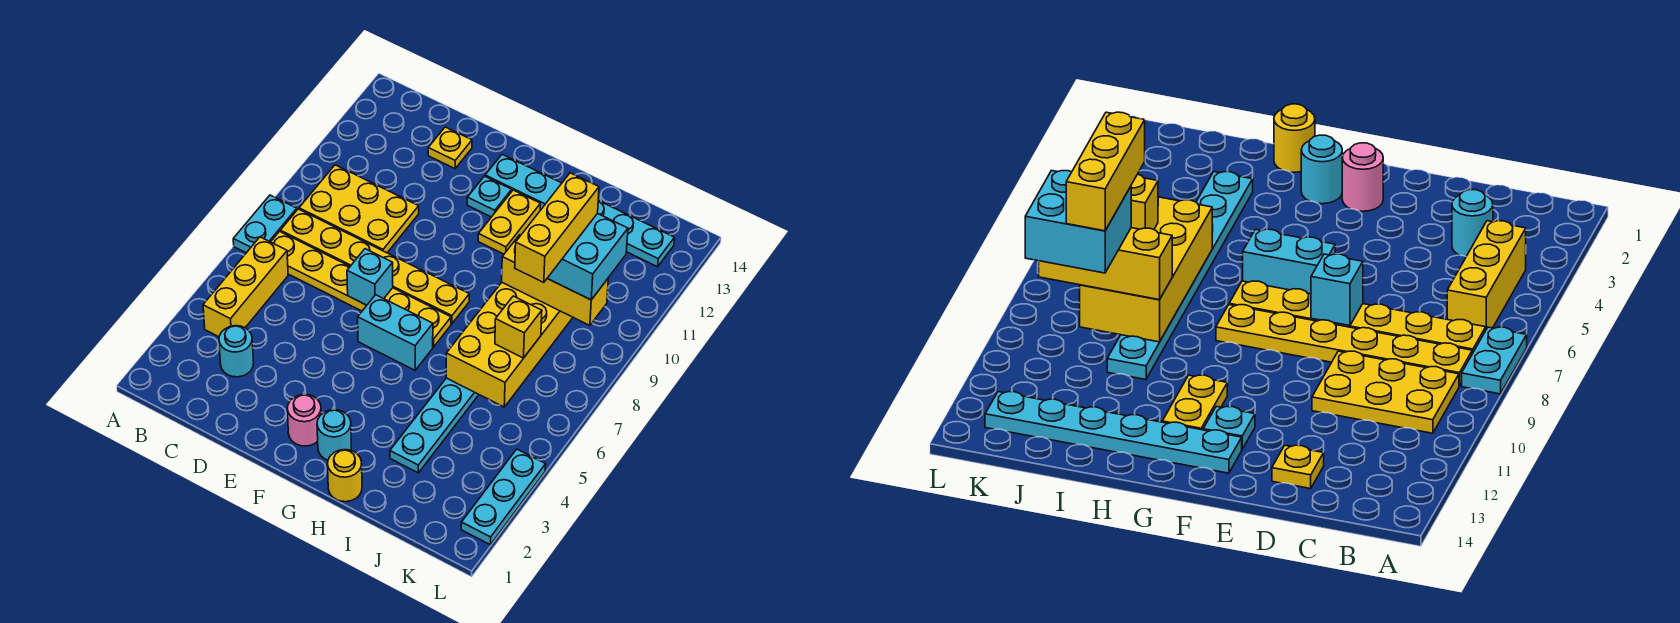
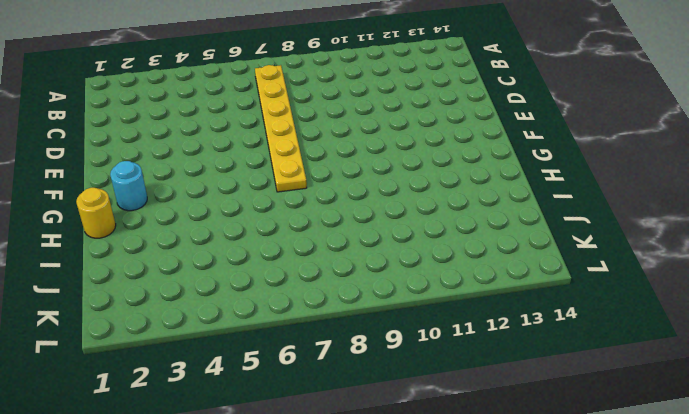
none -> cyan 1x2 plate [233,195,297,253]
none -> yellow 1x3 brick [203,237,288,337]
none -> yellow 1x6 plate [280,209,469,324]

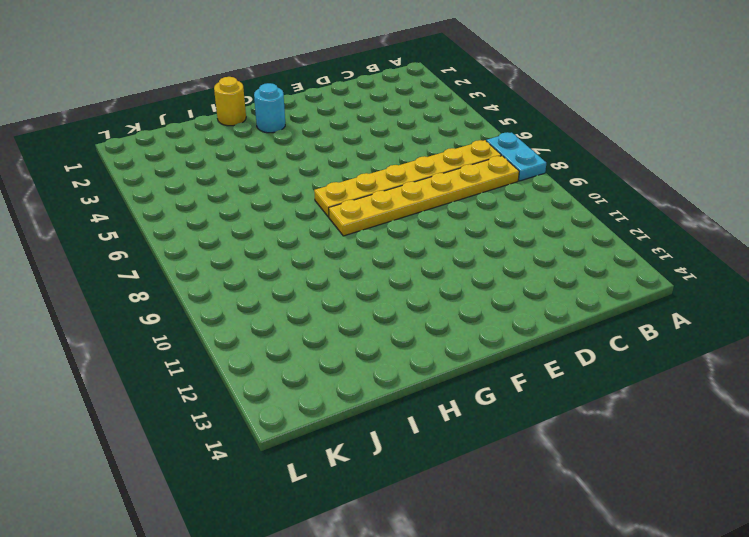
none -> yellow 1x3 brick [203,237,288,337]
none -> yellow 2x3 plate [299,165,419,253]
none -> cyan 1x1 round brick [219,326,254,377]

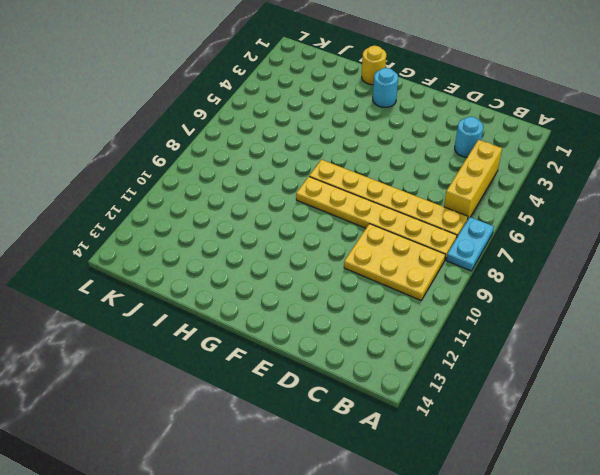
none -> yellow 1x1 plate [428,127,472,169]
none -> pink 1x1 round brick [287,394,321,446]
none -> cyan 1x2 brick [358,295,433,370]

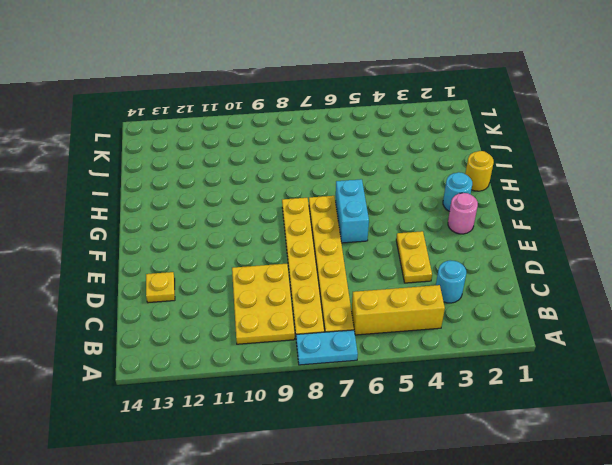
yellow 1x2 plate [396,231,432,283] -> yellow 1x2 plate turned to [478,190,540,254]
none -> cyan 1x1 plate [467,176,512,217]
none -> cyan 1x6 plate [485,155,674,267]
none -> cyan 1x8 plate [390,378,479,473]

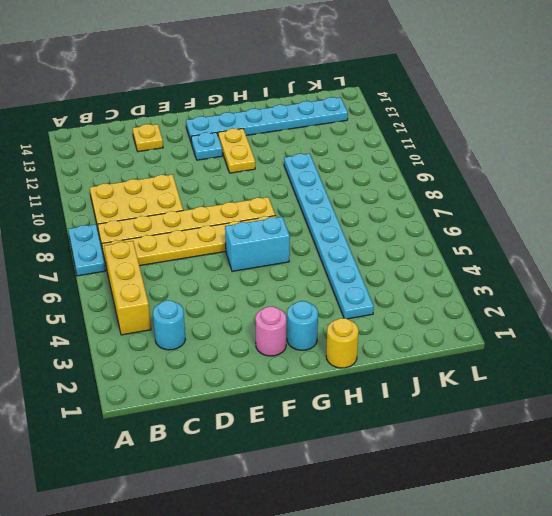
none -> cyan 1x3 plate [461,449,546,545]
none -> cyan 1x1 brick [347,249,393,305]
none -> yellow 2x4 brick [446,283,573,407]

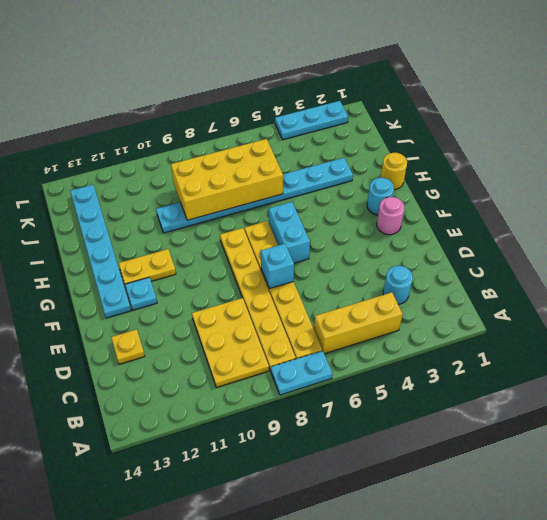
none -> yellow 1x3 brick [502,235,608,325]
none -> yellow 1x1 brick [495,296,542,358]
none -> cyan 2x2 brick [548,213,628,300]

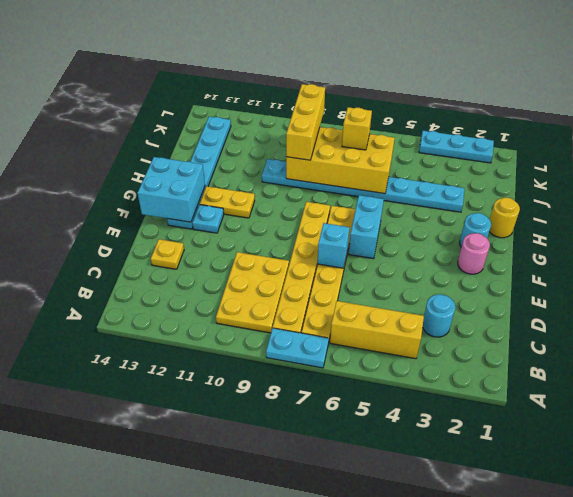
cyan 2x2 brick [138,157,205,222] -> cyan 2x2 brick moved to [548,213,628,300]
none -> yellow 1x3 brick [515,173,599,283]

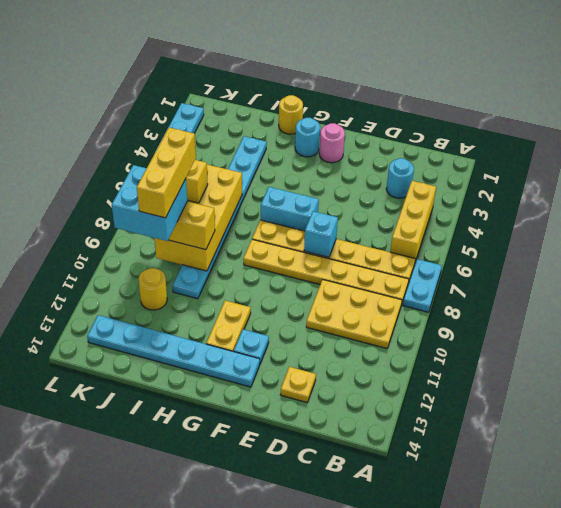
yellow 1x1 round brick [138,268,167,310] -> none

